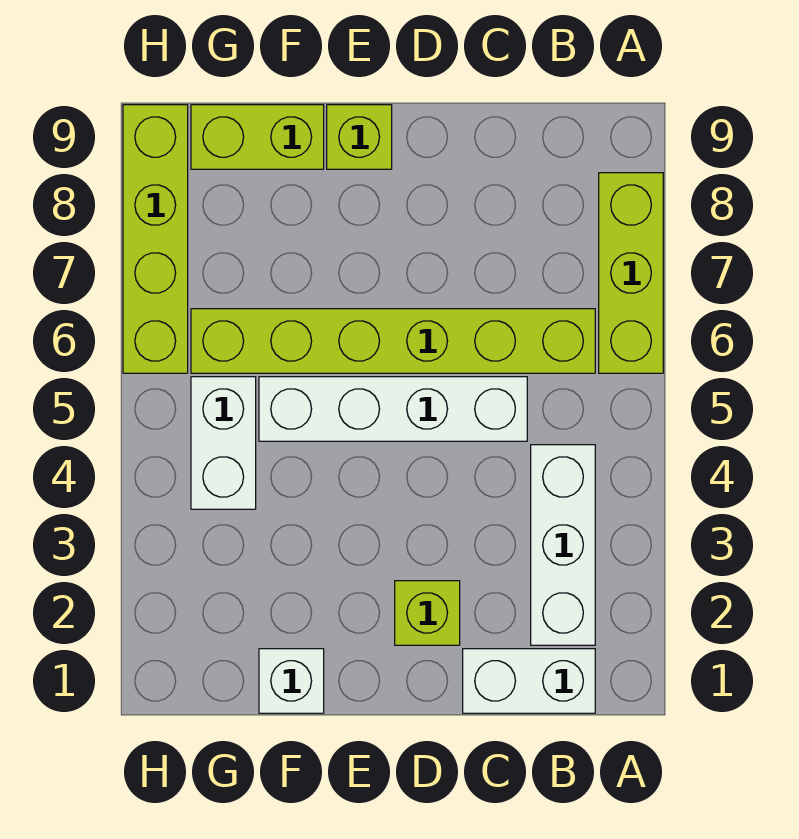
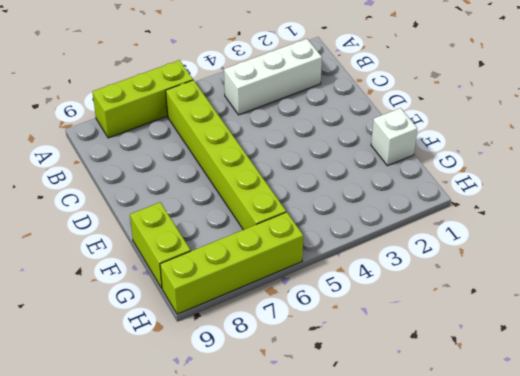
none -> white 1x2 brick [463,649,595,713]
none -> white 1x4 brick [259,377,527,441]

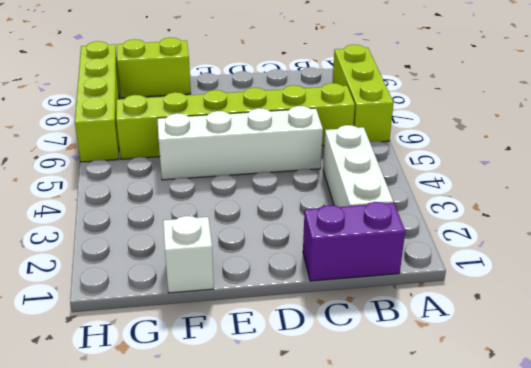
purple 1x2 brick [303,202,405,281] -> white 1x2 brick [463,649,595,713]
none -> lime 1x1 brick [395,581,460,645]
none -> lime 1x1 brick [327,105,392,169]

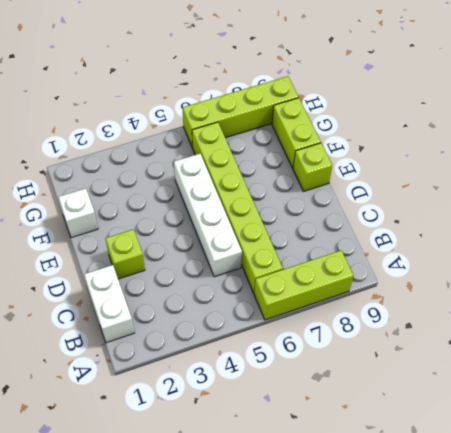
none -> white 1x3 brick [531,445,595,645]
none -> white 1x2 brick [191,377,256,509]

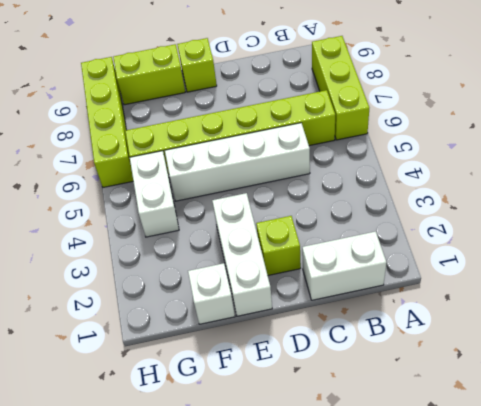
white 1x3 brick [212,193,272,316] -> white 1x3 brick moved to [531,445,595,645]

